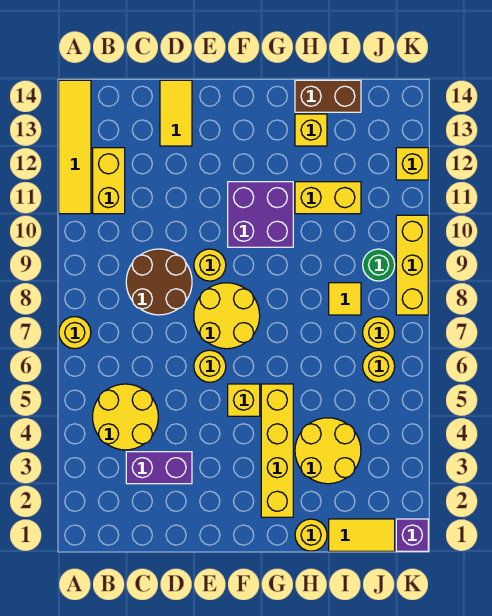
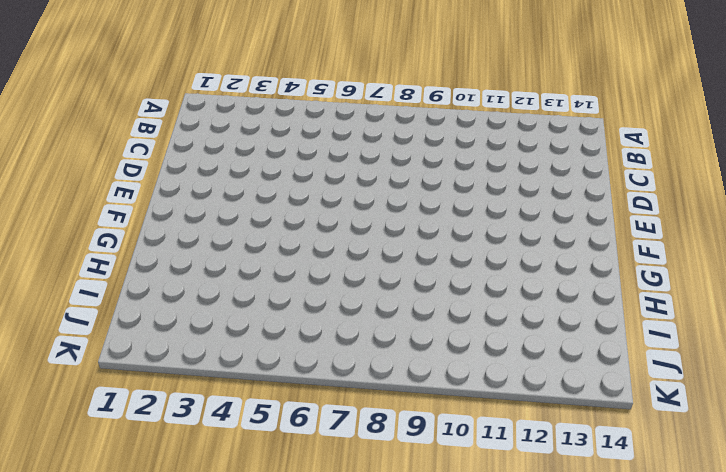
none -> yellow 1x1 round brick [59,317,91,349]
none -> yellow 1x4 tile [59,80,91,214]
none -> yellow 2x2 round brick [93,384,158,450]

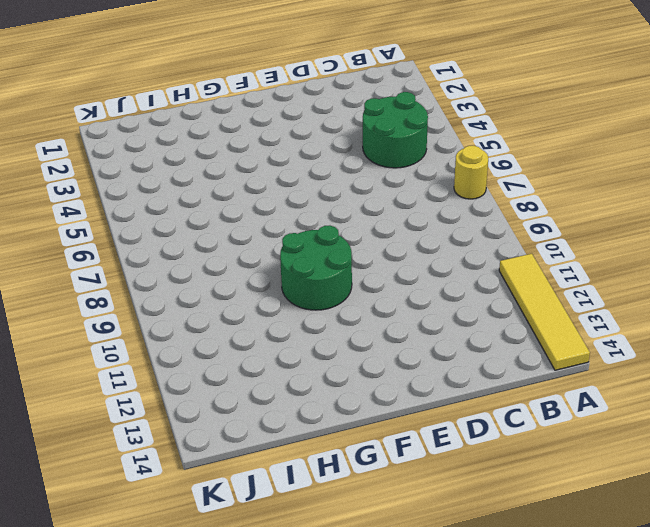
green 2x2 round brick [363,92,428,168] -> yellow 2x2 round brick [93,384,158,450]
green 2x2 round brick [280,225,352,310] -> purple 2x2 brick [228,182,293,247]
none -> yellow 1x2 brick [93,148,125,214]
none -> purple 1x2 brick [126,452,192,484]
none -> brown 2x2 round brick [126,249,192,315]

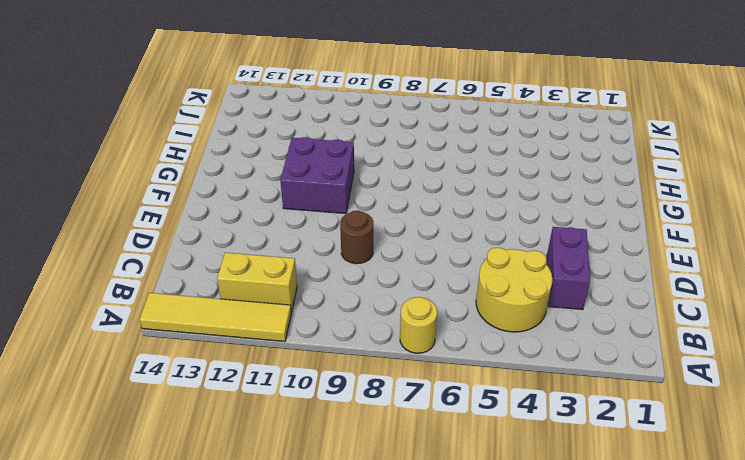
brown 1x1 round brick [340,211,373,264] -> brown 2x2 round brick [126,249,192,315]
none -> yellow 1x2 tile [160,80,192,146]
none -> yellow 1x1 round brick [194,350,226,382]
none -> yellow 2x2 round brick [194,283,260,349]

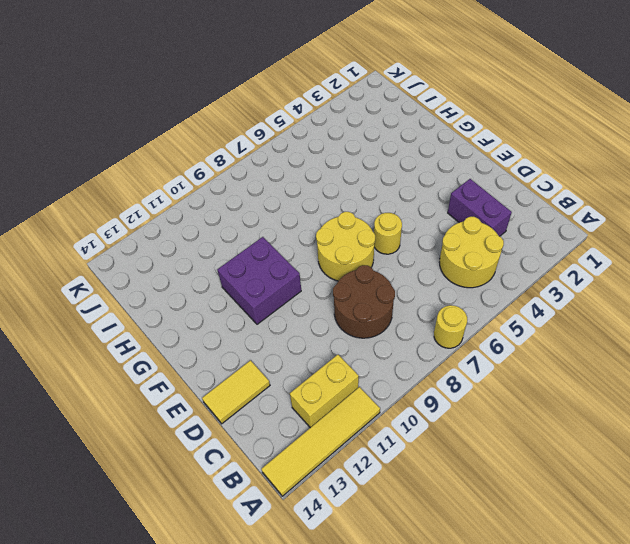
none -> yellow 1x1 round brick [194,249,226,281]
none -> yellow 1x1 brick [228,384,260,416]
none -> yellow 1x4 brick [261,384,293,517]

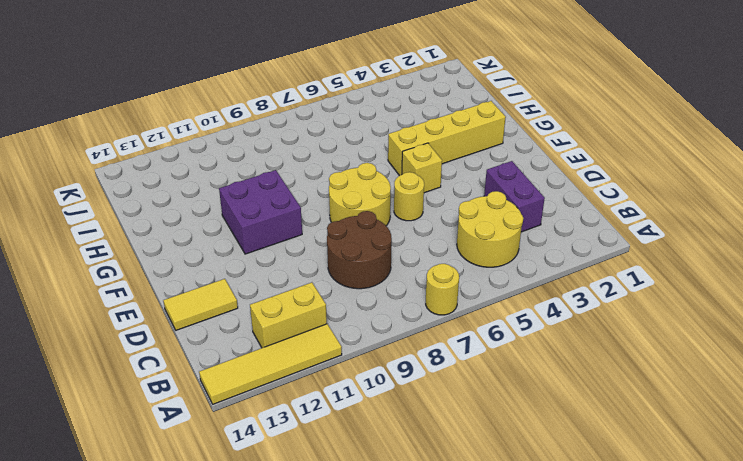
none -> yellow 1x1 round brick [194,249,226,281]
none -> yellow 1x1 round brick [295,519,327,551]
none -> yellow 2x2 round brick [295,418,361,484]

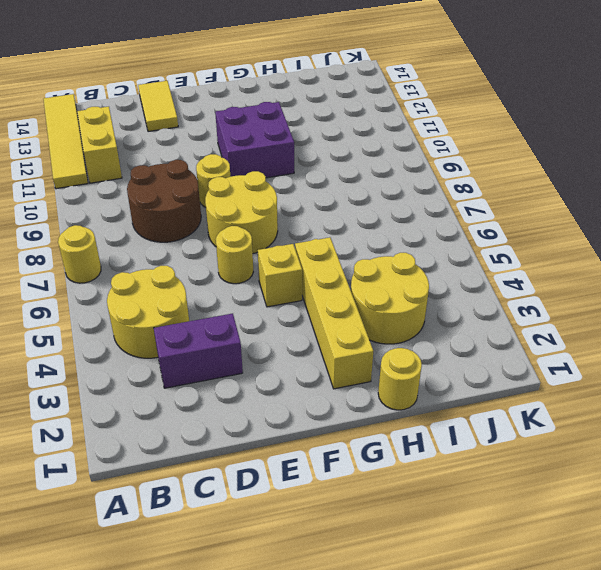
none -> yellow 1x2 brick [295,182,361,214]
none -> yellow 1x1 brick [295,114,327,146]
none -> brown 1x2 brick [295,80,361,112]

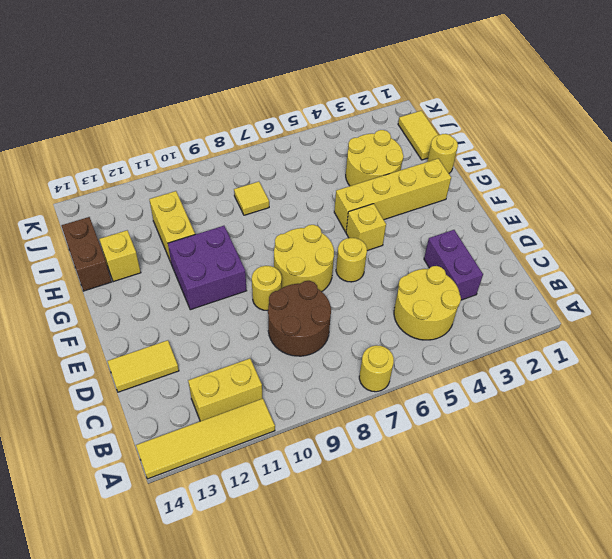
none -> yellow 1x1 round brick [363,350,395,382]
none -> yellow 1x1 round brick [363,317,395,349]
none -> green 1x1 round brick [363,249,395,281]

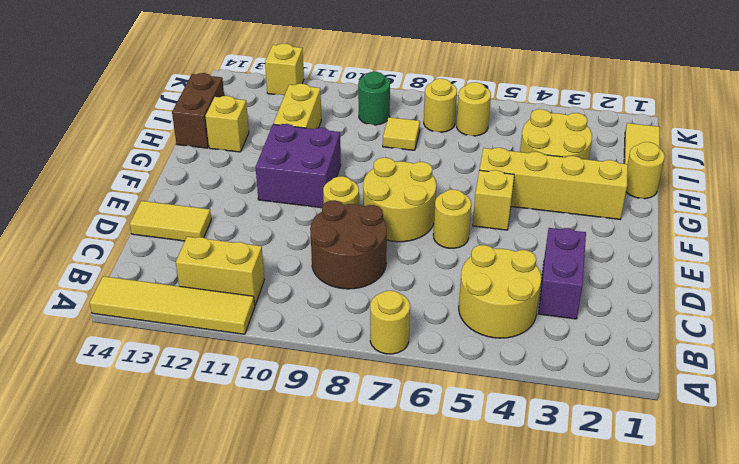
none -> purple 1x1 brick [396,519,428,551]
none -> yellow 1x3 brick [396,215,428,315]

